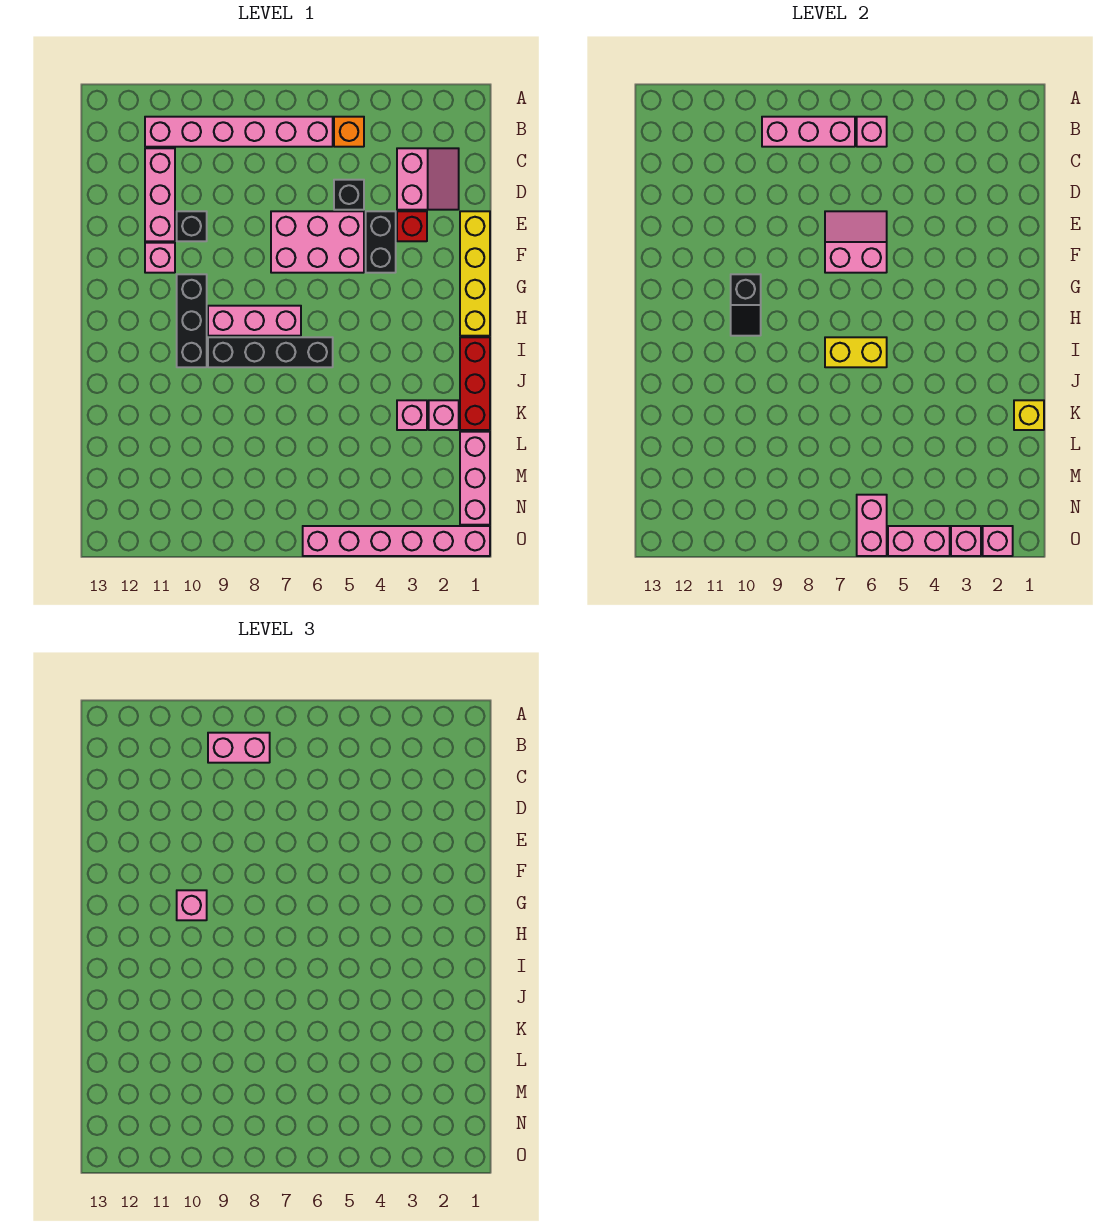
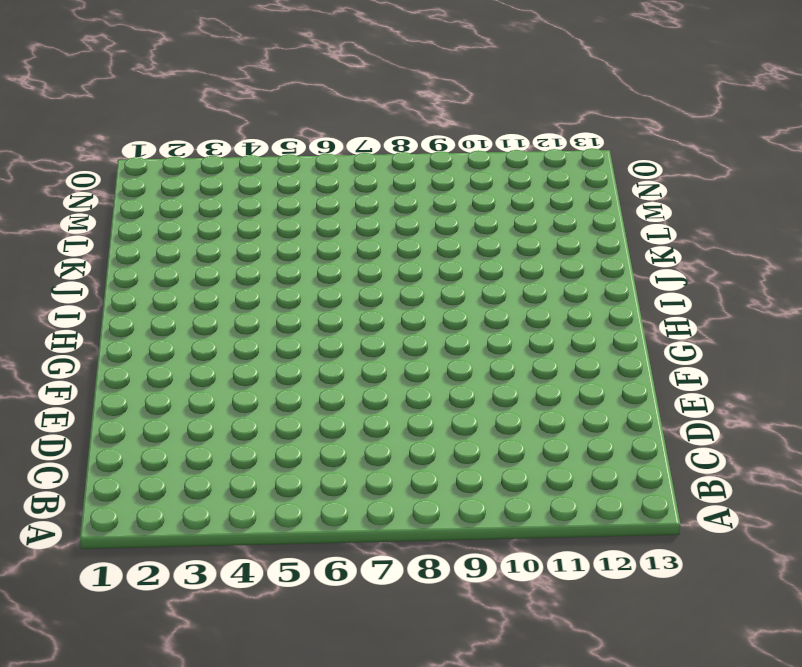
none -> orange 1x1 brick [334,117,364,147]
none -> pink 1x6 brick [145,117,333,147]
none -> pink 2x2 slope [397,148,459,210]
none -> pink 1x3 brick [145,148,175,241]

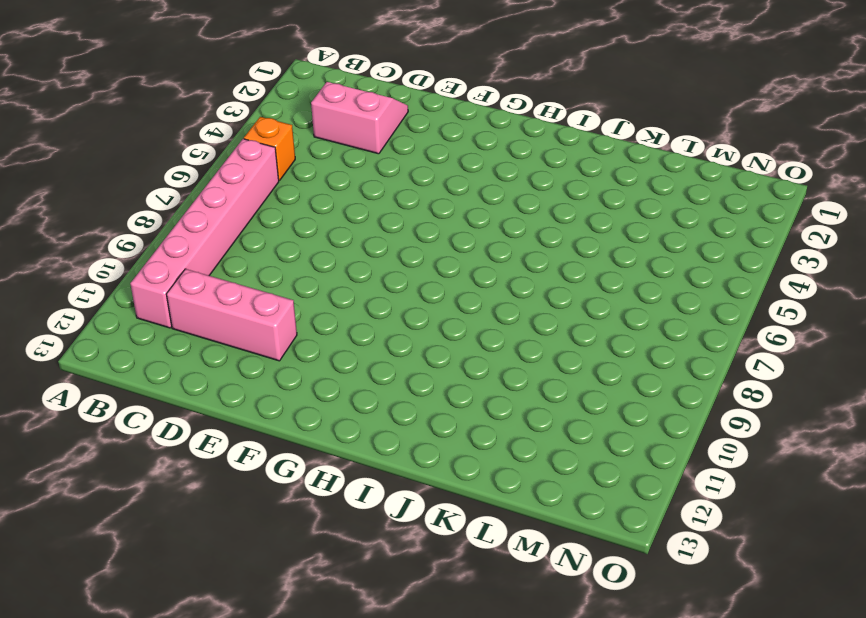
none -> black 1x1 brick [334,180,364,210]
none -> yellow 1x4 brick [460,211,490,336]
none -> red 1x1 brick [397,211,427,241]
none -> black 1x2 brick [366,211,396,273]

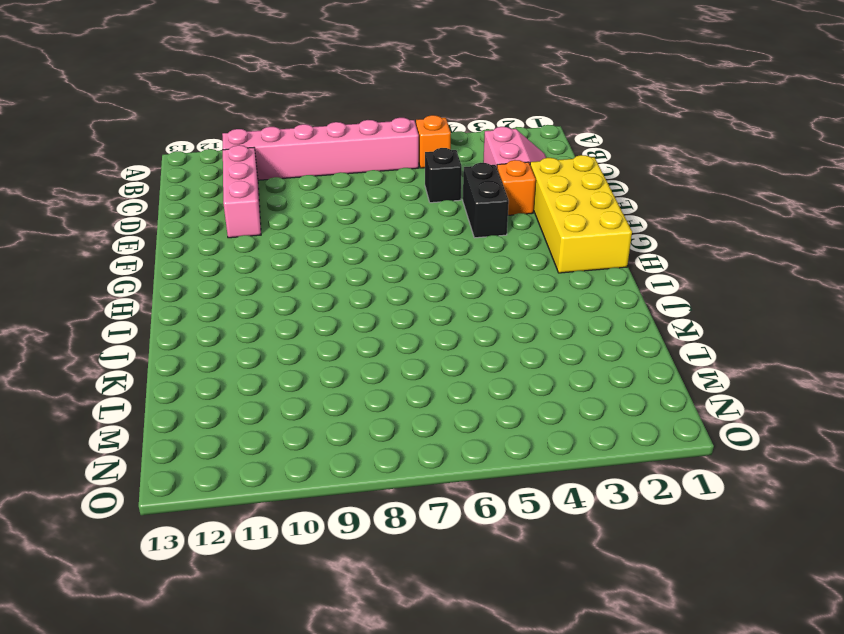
yellow 2x4 brick [530,155,632,273] -> yellow 1x4 brick [460,211,490,336]
orange 1x1 brick [497,160,536,215] -> red 1x1 brick [397,211,427,241]
none -> pink 2x3 brick [271,211,364,273]
none -> black 1x1 brick [177,211,207,241]
none -> pink 1x1 brick [145,243,175,273]
none -> black 1x3 brick [177,274,207,367]

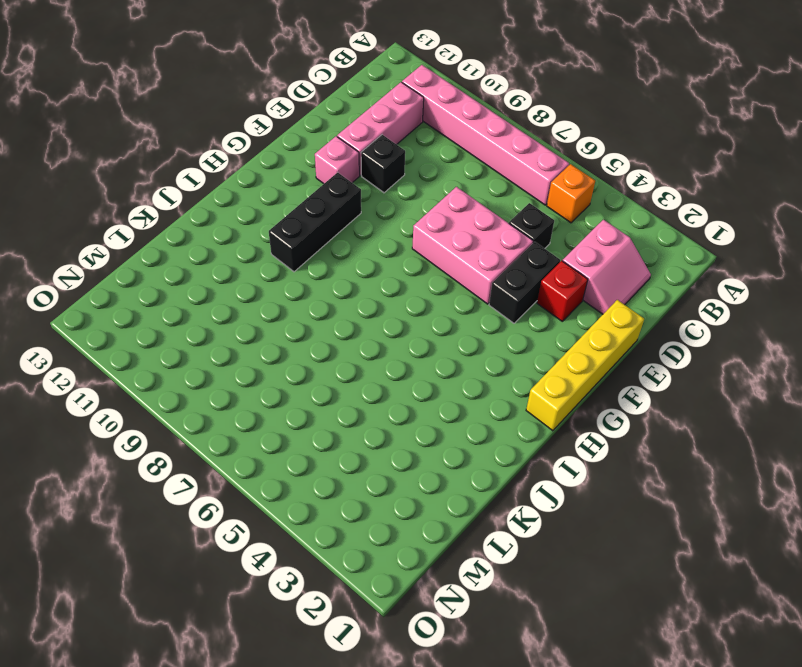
none -> pink 1x3 brick [208,306,301,336]
none -> red 1x3 brick [460,337,490,430]
none -> black 1x4 brick [208,337,333,367]
none -> pink 1x1 brick [429,400,459,430]

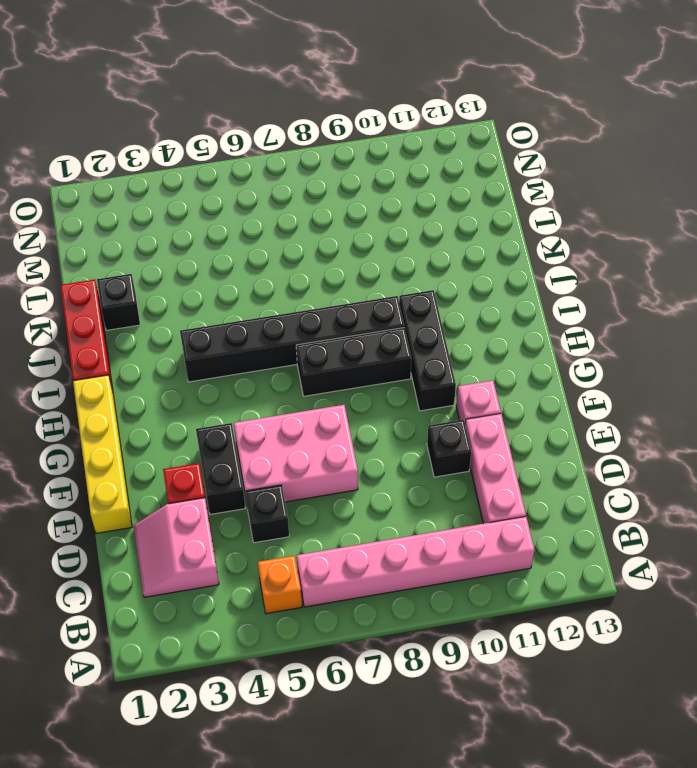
black 1x3 brick [296,328,411,396] -> pink 1x3 brick [208,306,301,336]
black 1x6 brick [180,296,404,382] -> black 1x4 brick [208,337,333,367]
black 1x1 brick [97,274,140,330] -> pink 1x1 brick [429,400,459,430]
none -> pink 1x1 brick [397,400,427,430]
none -> pink 1x3 brick [460,432,490,525]
none -> pink 1x6 brick [303,526,490,556]
none -> pink 1x1 brick [857,117,887,147]

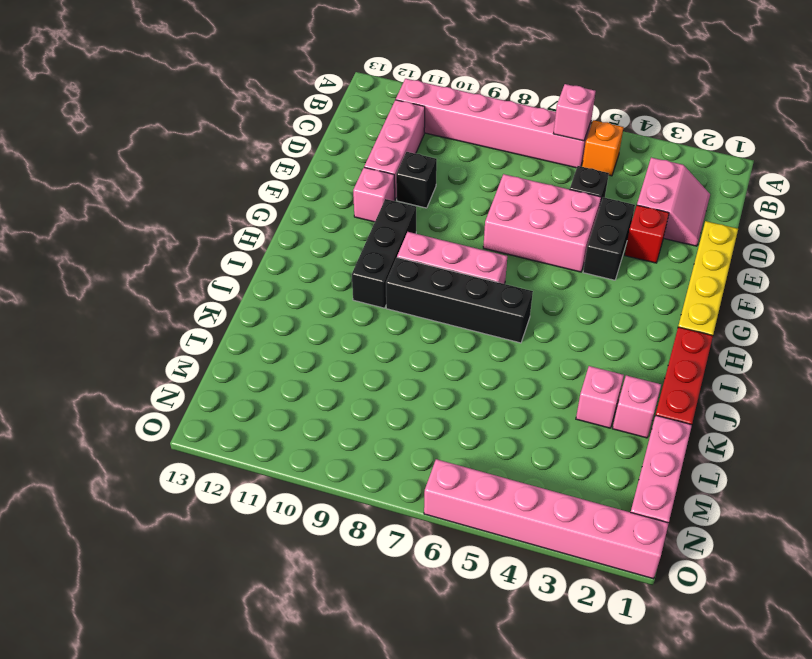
none -> pink 1x3 brick [762,117,855,147]
none -> pink 2x2 slope [825,211,887,273]
none -> black 1x2 slope [731,274,761,336]
none -> yellow 1x2 brick [825,337,887,367]

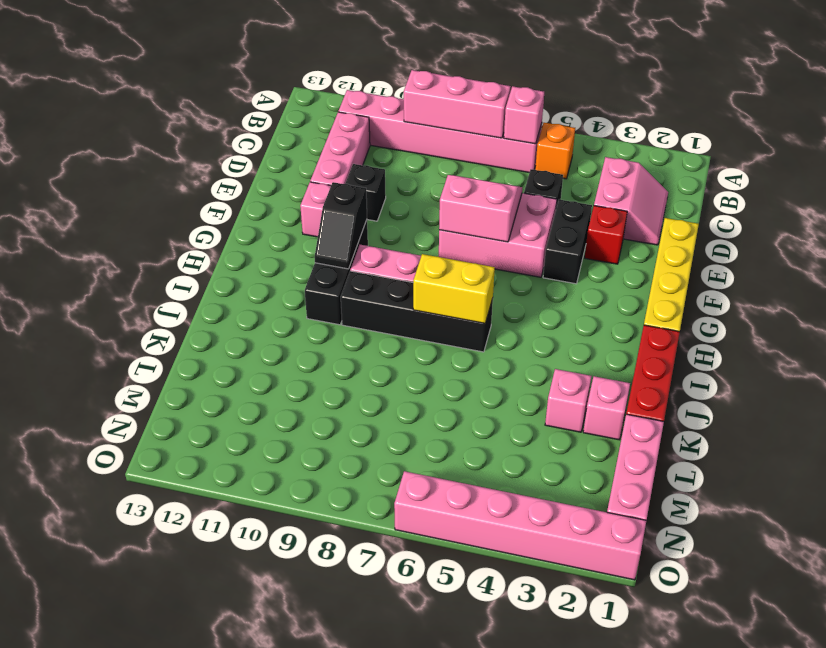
none -> yellow 1x1 brick [1014,400,1044,430]
none -> pink 1x2 brick [857,495,887,556]
none -> pink 1x1 brick [983,526,1013,556]
none -> pink 1x1 brick [951,526,981,556]

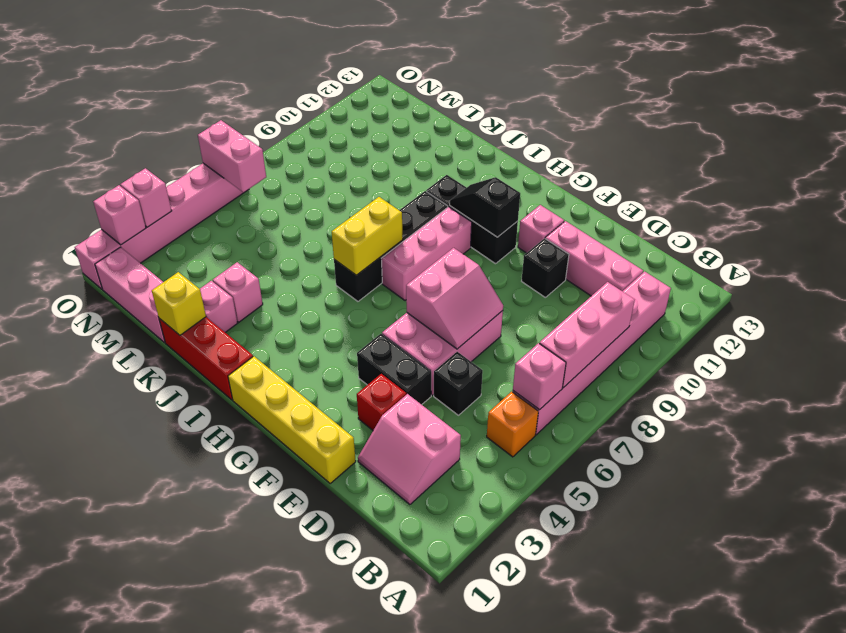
none -> pink 1x2 brick [888,526,950,556]
none -> pink 1x2 brick [208,733,270,763]
none -> pink 1x1 brick [177,890,207,920]

